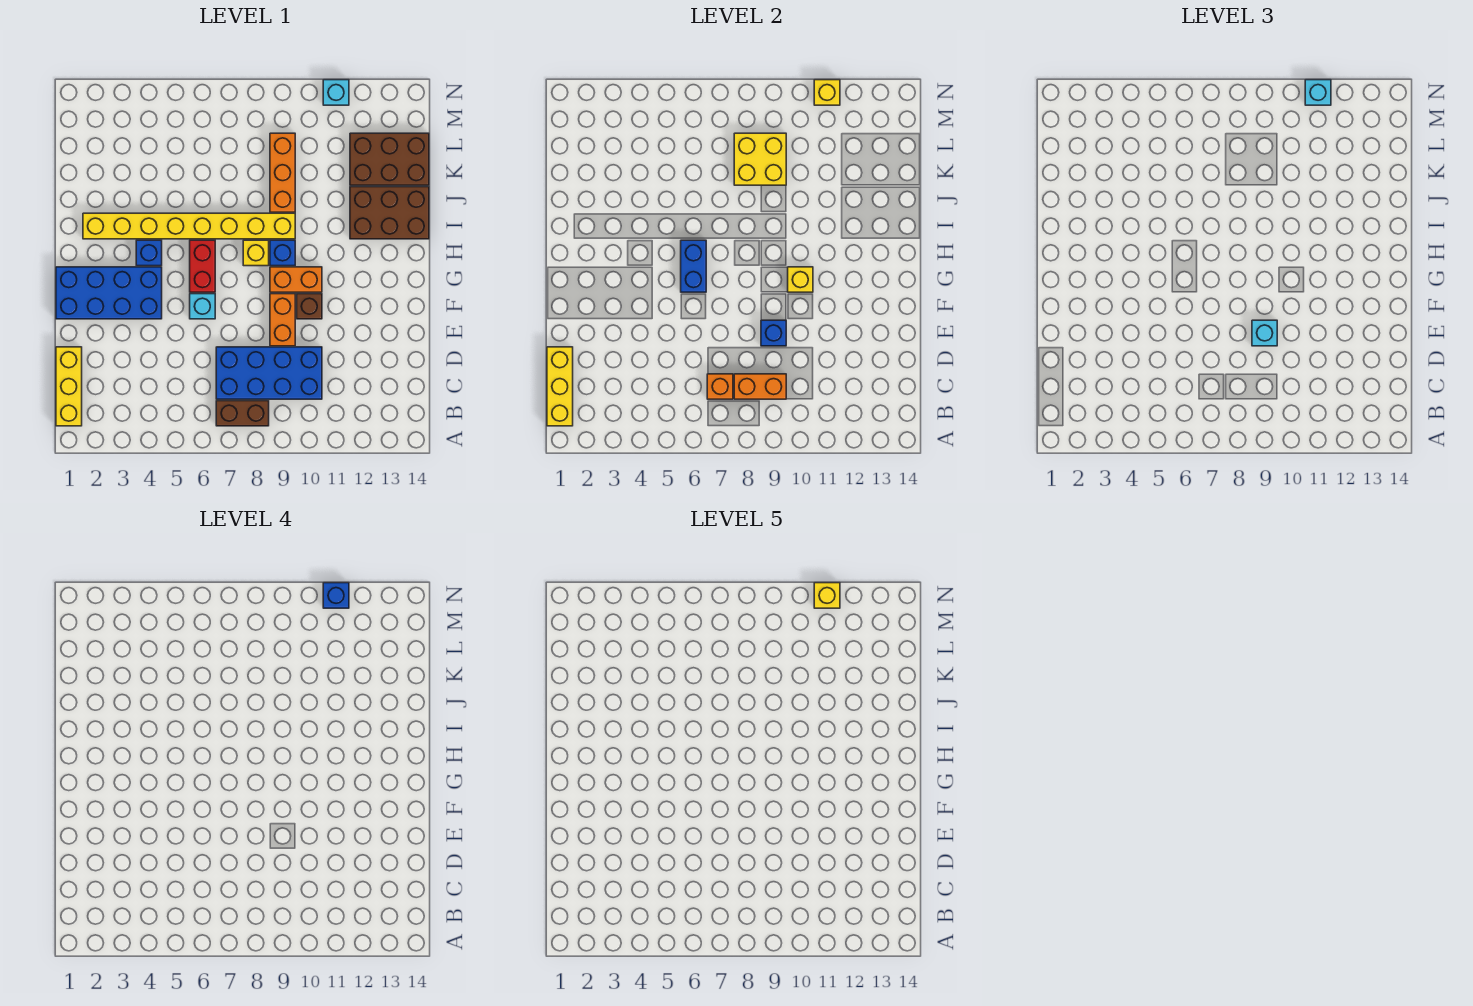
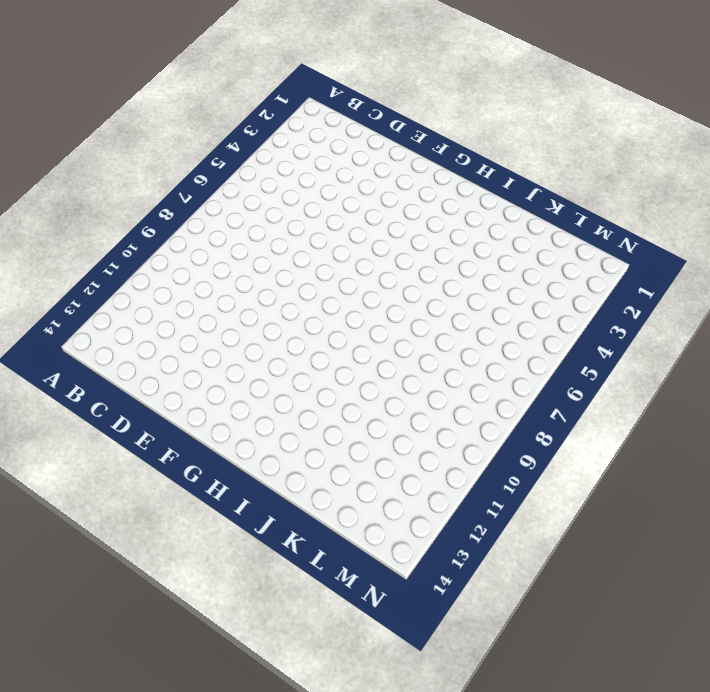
none -> yellow 1x3 brick [56,347,82,426]
none -> brown 1x2 brick [216,401,269,426]
none -> blue 2x4 brick [216,347,322,399]

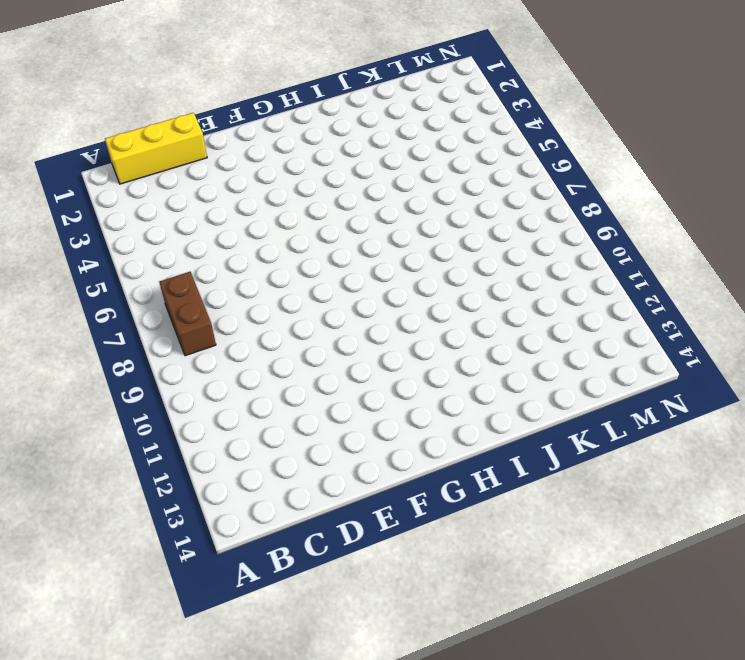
none -> blue 2x4 brick [216,347,322,399]
none -> orange 1x2 brick [270,294,295,346]
none -> blue 2x4 brick [56,267,162,319]

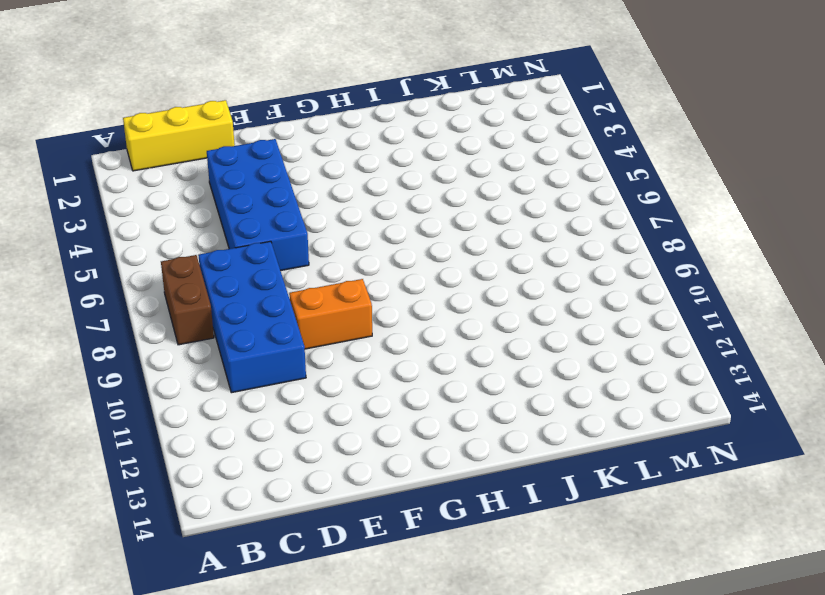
blue 2x4 brick [207,139,309,271] -> blue 2x4 brick moved to [56,267,162,319]
none -> cyan 1x1 brick [190,294,215,319]
none -> brown 1x1 brick [297,294,322,319]
none -> red 1x2 brick [190,240,215,292]

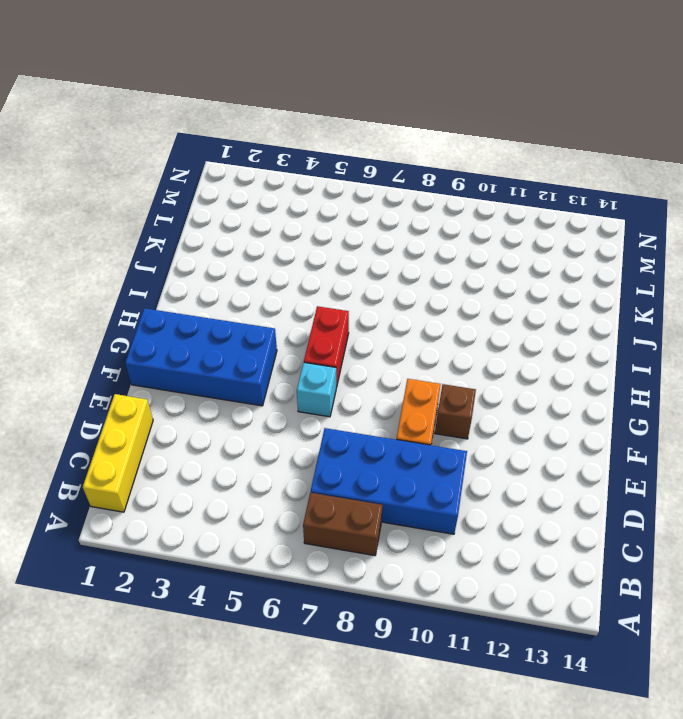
none -> orange 1x2 brick [270,267,322,292]
none -> blue 1x1 brick [136,240,162,266]
none -> yellow 1x1 brick [243,240,269,266]

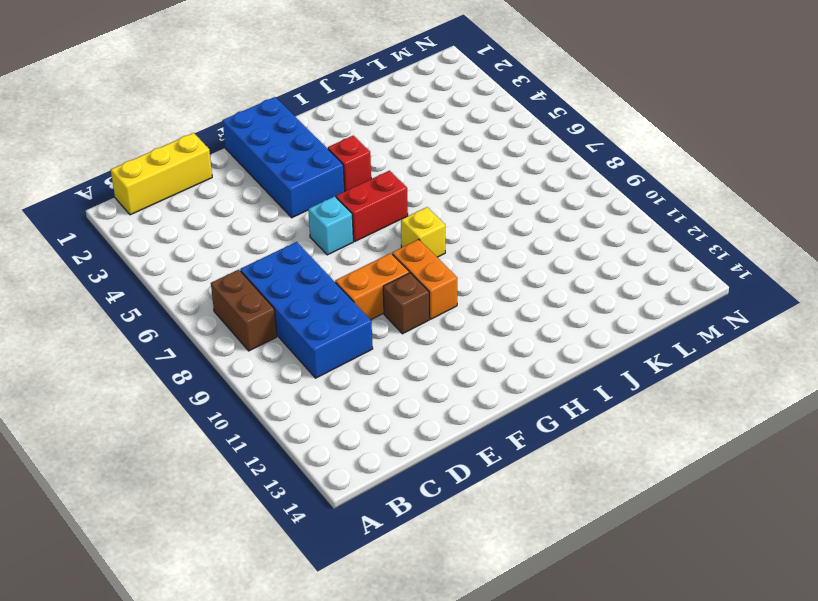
red 1x1 brick [328,136,371,191] -> blue 1x1 brick [136,240,162,266]
none -> blue 1x1 brick [270,240,295,266]
none -> yellow 1x8 brick [83,213,295,239]
none -> brown 2x3 brick [350,187,429,239]

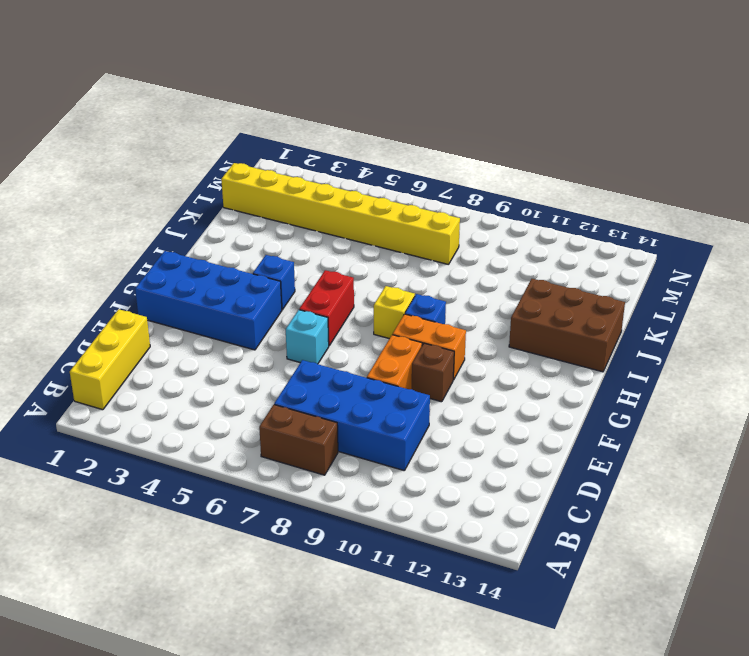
yellow 1x8 brick [221,163,460,265] -> yellow 1x8 brick moved to [83,213,295,239]
none -> orange 1x3 brick [270,133,295,212]
none -> brown 2x3 brick [350,133,429,185]
none -> cyan 1x1 brick [323,80,349,105]

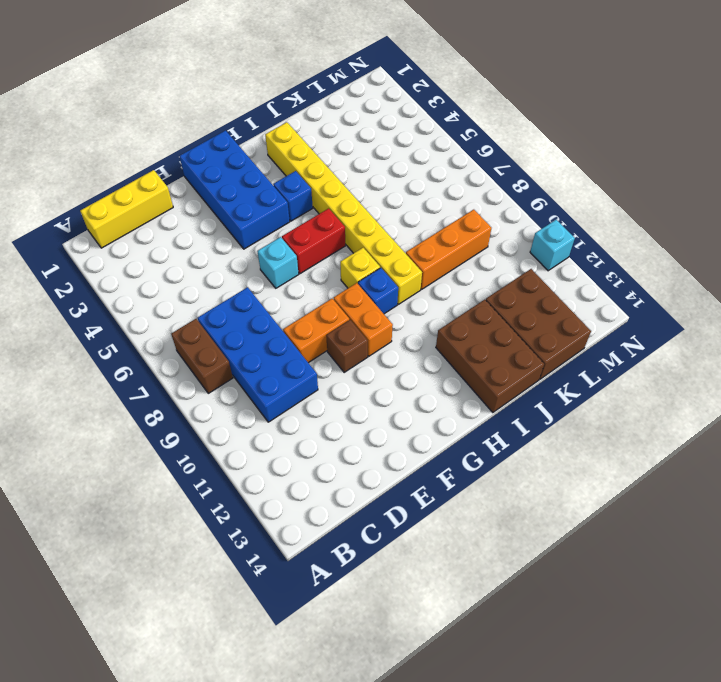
none -> yellow 1x3 brick [547,347,573,426]
none -> orange 1x1 brick [707,374,733,399]
none -> orange 1x2 brick [734,374,786,399]

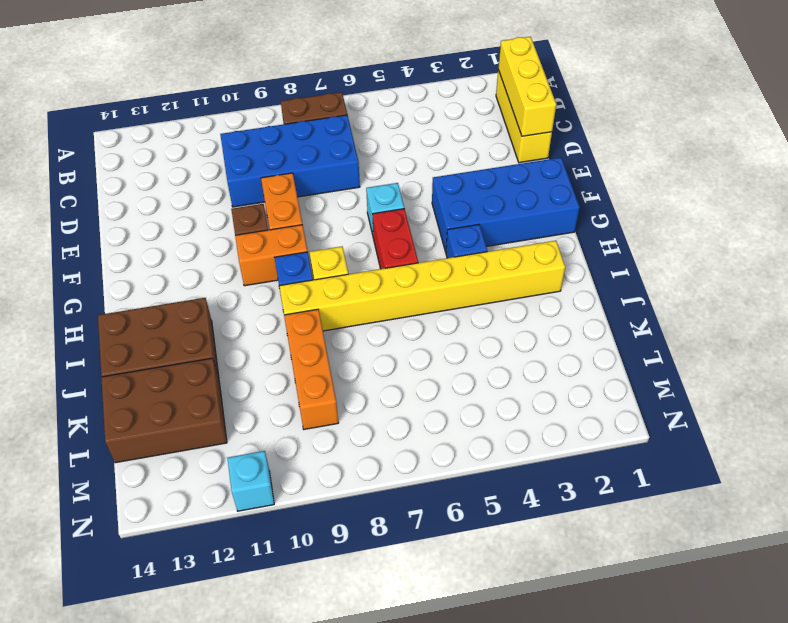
none -> orange 1x1 brick [707,374,733,399]
none -> orange 1x2 brick [734,374,786,399]
none -> blue 1x1 brick [761,320,786,346]

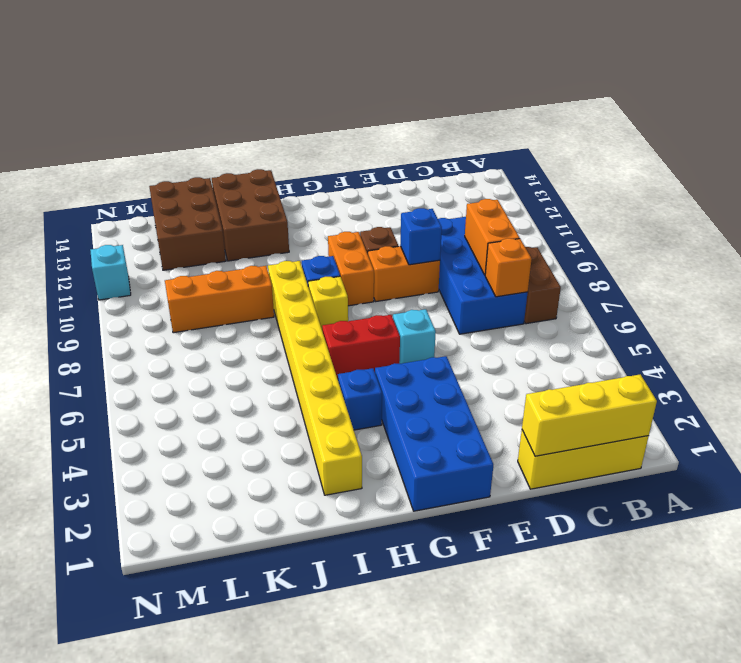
none -> blue 1x2 brick [681,240,706,292]
none -> yellow 1x1 brick [788,267,813,292]
none -> yellow 2x2 brick [734,133,786,185]

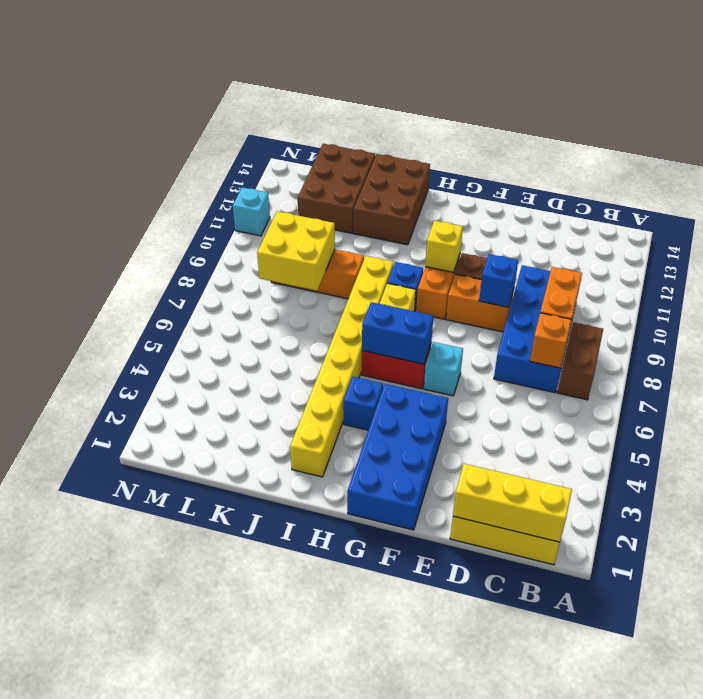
none -> yellow 1x1 brick [814,80,840,105]
none -> cyan 1x1 brick [1252,320,1277,346]
none -> cyan 1x1 brick [1305,80,1331,105]

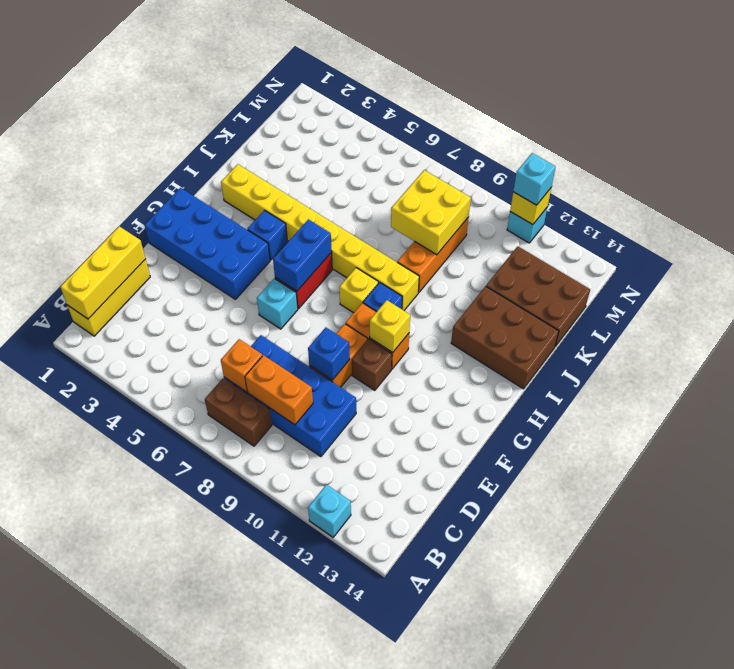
cyan 1x1 brick [308,485,351,537] -> cyan 1x1 brick moved to [1252,320,1277,346]
none -> blue 1x1 brick [323,583,349,608]
none -> yellow 1x1 brick [814,583,840,608]

